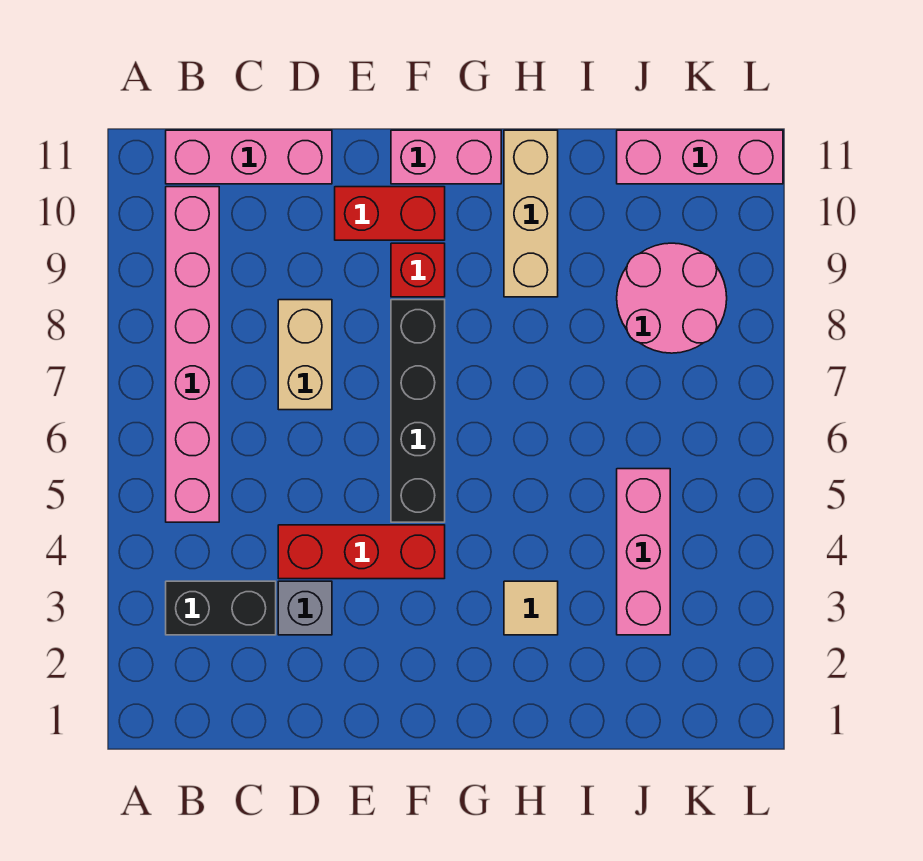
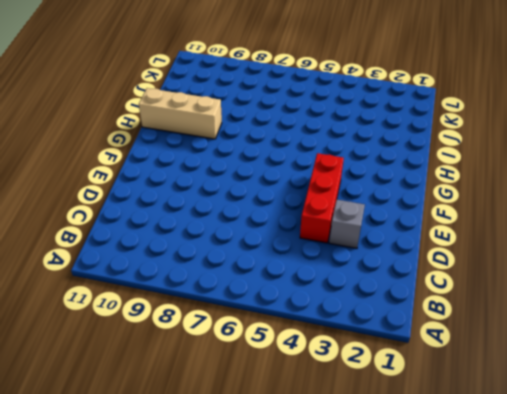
none -> black 1x2 brick [166,581,276,635]
none -> pink 1x6 brick [166,187,219,522]
none -> pink 1x3 brick [166,130,332,184]

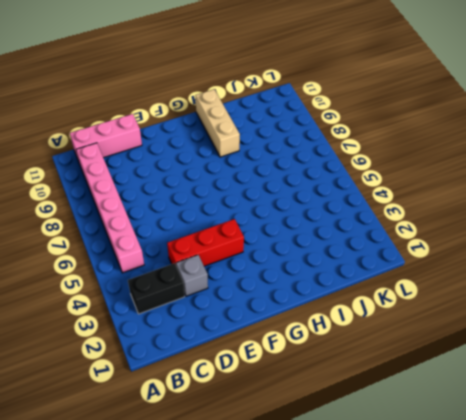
none -> tan 1x2 brick [278,300,332,410]
none -> red 1x2 brick [335,187,445,240]
none -> black 1x4 brick [391,300,445,522]

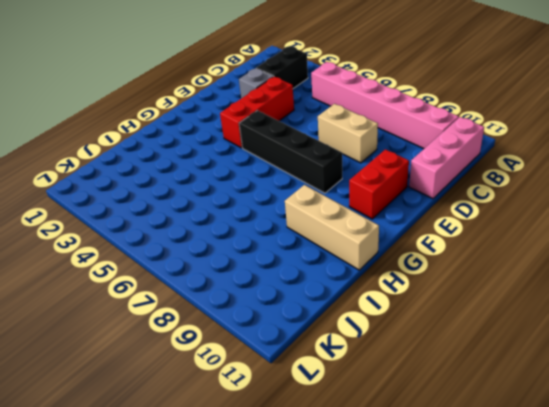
none -> red 1x1 brick [391,243,445,297]
none -> pink 1x2 brick [391,130,501,184]
none -> tan 1x1 tile [504,581,558,635]

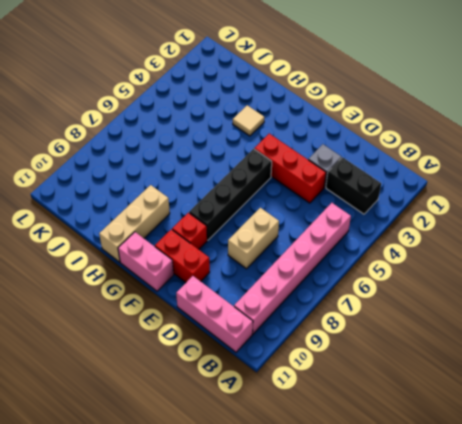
none -> pink 1x3 brick [617,469,670,635]
none -> pink 2x2 round brick [617,243,727,353]
none -> pink 1x3 brick [617,130,783,184]

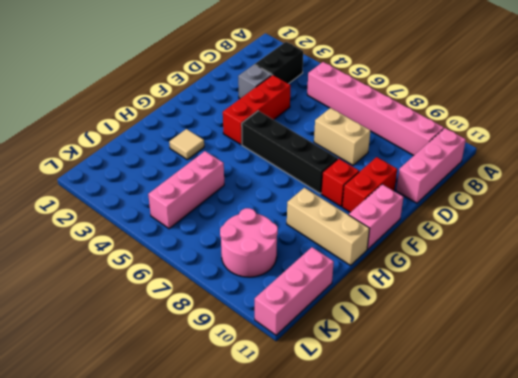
pink 1x3 brick [148,151,224,229] -> pink 1x3 brick turned to [617,469,670,635]

